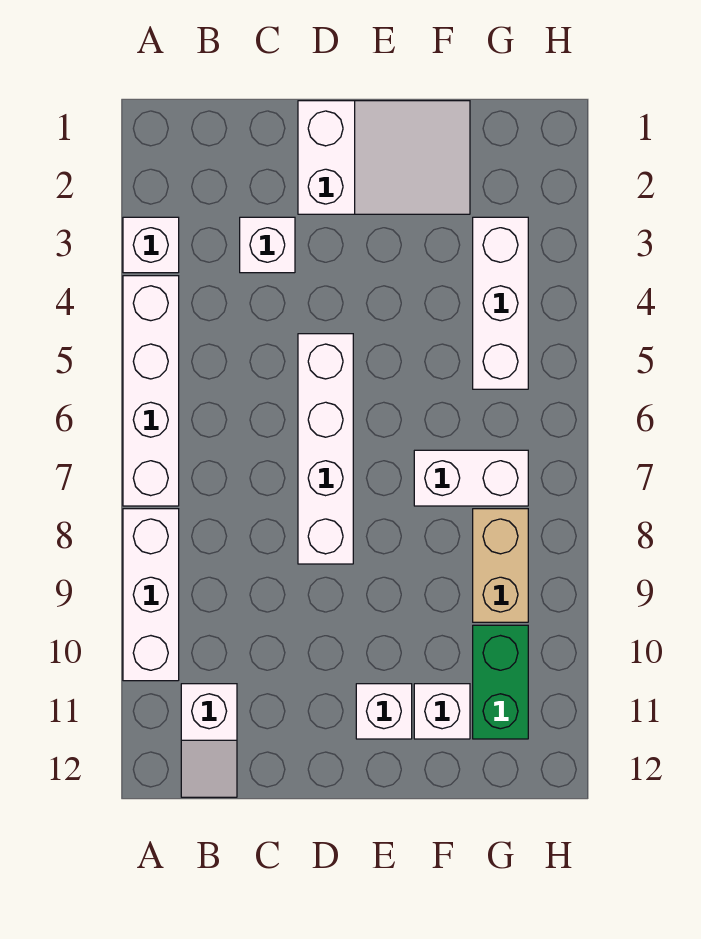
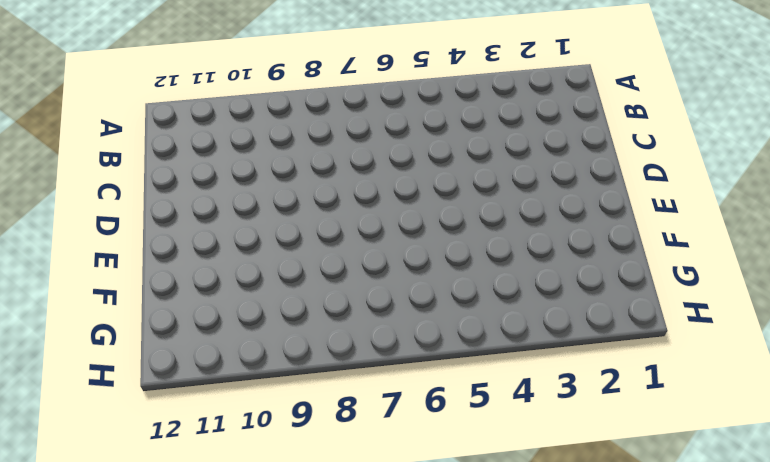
none -> white 1x1 brick [123,217,179,273]
none -> white 1x4 brick [123,276,179,506]
none -> white 1x3 brick [123,509,179,681]

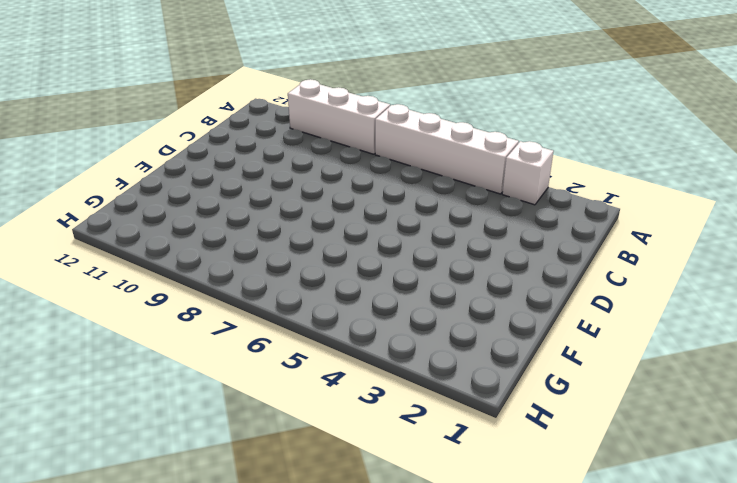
none -> white 1x2 slope [181,684,237,797]
none -> white 1x1 brick [240,217,295,273]
none -> white 2x3 slope [298,101,470,214]

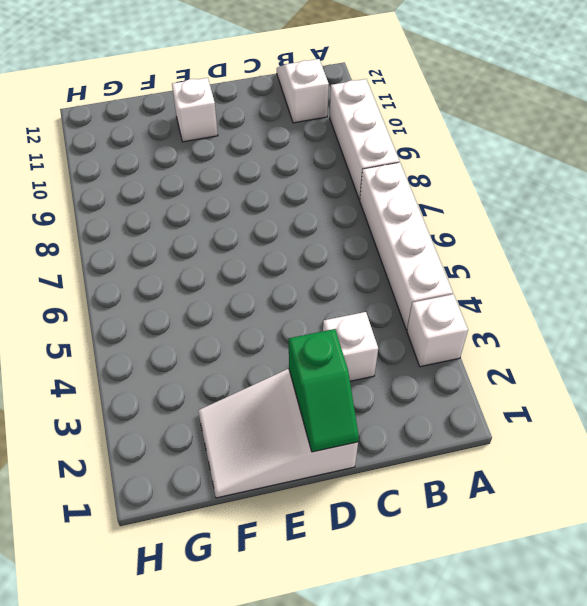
green 1x2 slope [289,329,359,452] -> none
none -> white 1x4 brick [298,334,353,564]
none -> white 1x2 brick [414,450,528,506]
none -> white 1x1 brick [414,684,470,739]

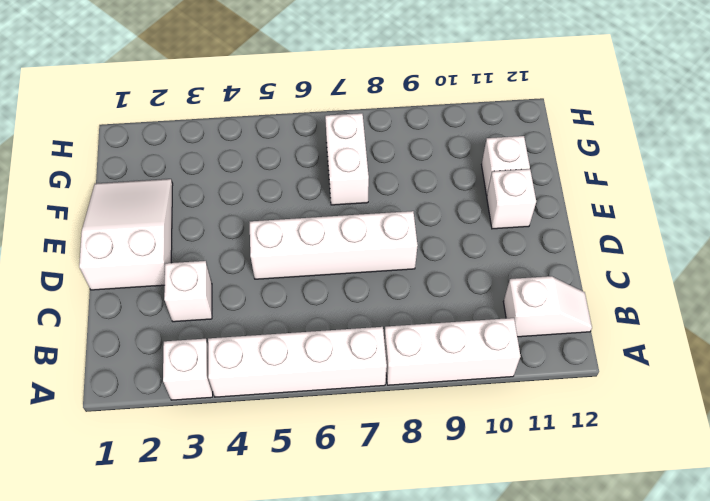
none -> white 1x3 brick [473,217,528,389]
none -> tan 1x2 brick [473,509,528,622]
none -> green 1x2 brick [473,625,528,739]

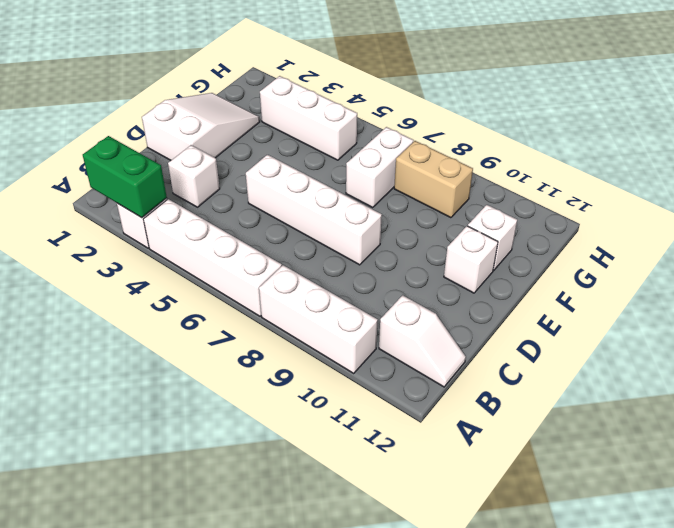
green 1x2 brick [83,136,167,218] -> green 1x2 brick moved to [473,625,528,739]

